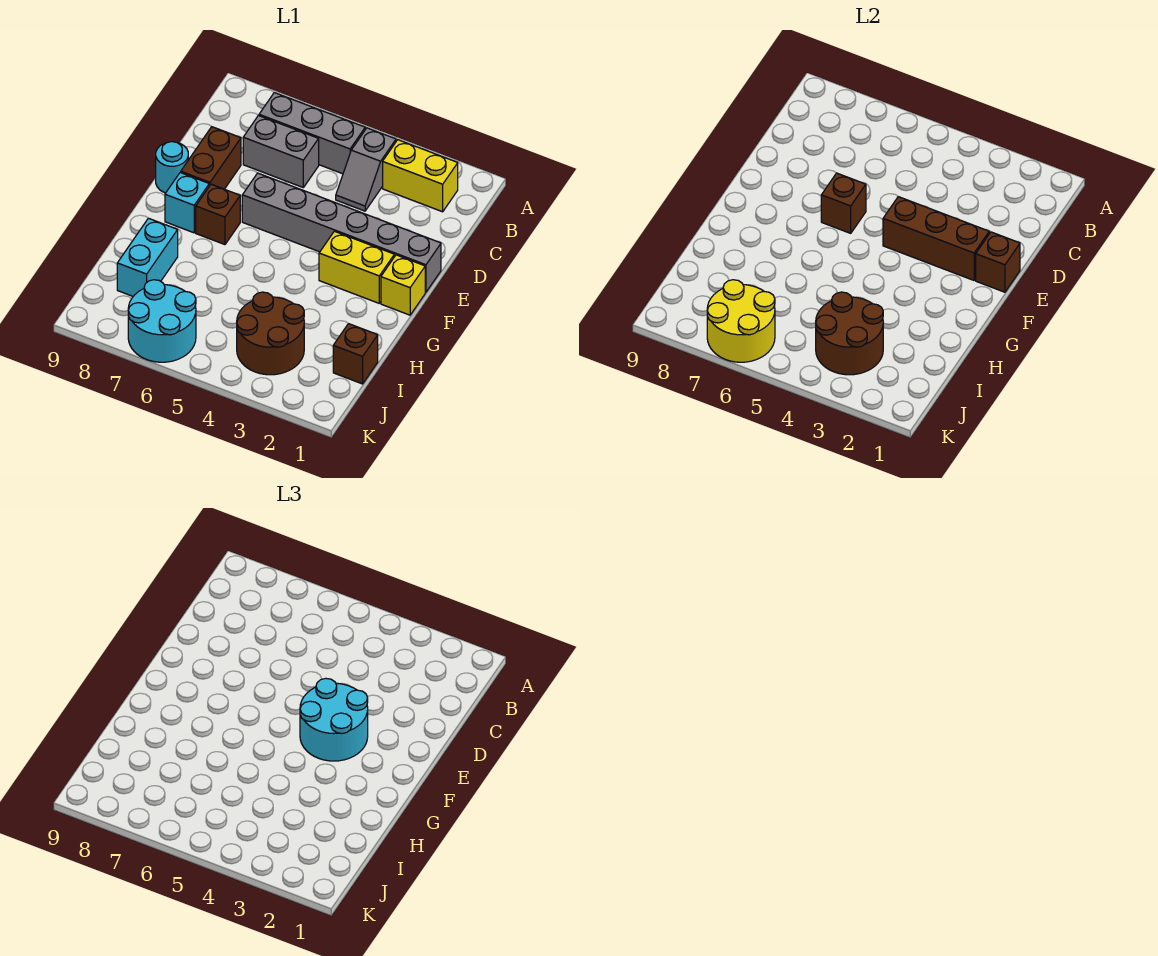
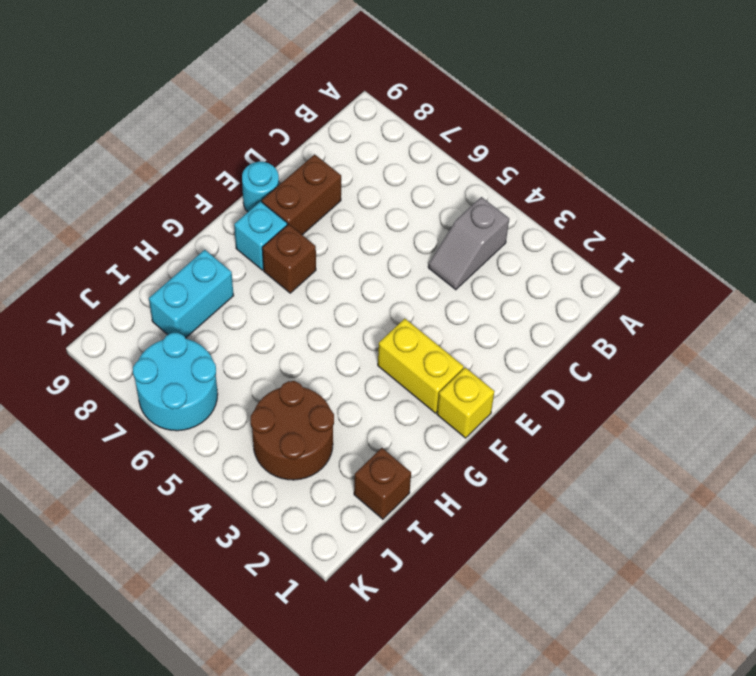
none -> yellow 1x2 brick [383,140,458,212]
none -> grey 1x3 brick [259,93,365,174]
none -> grey 1x2 brick [243,115,319,187]

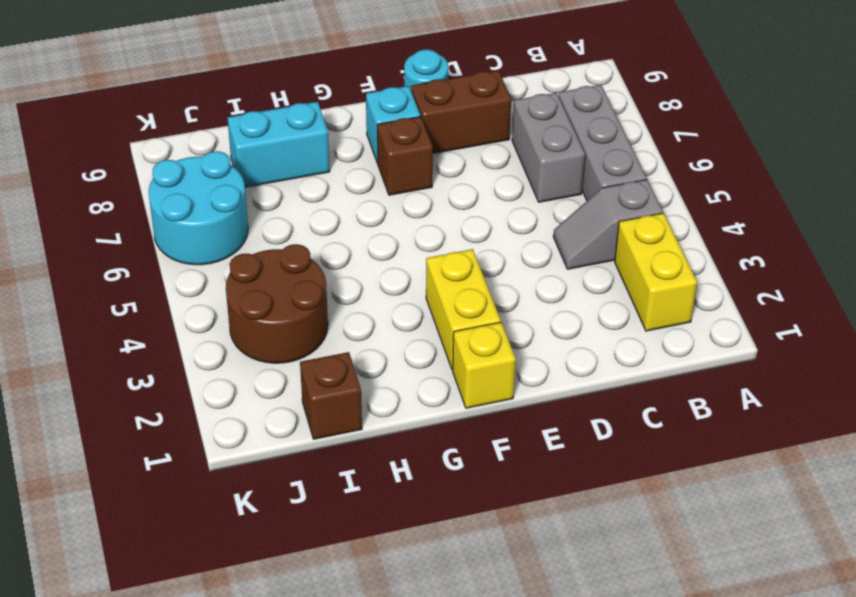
none -> grey 1x6 brick [242,173,441,292]
none -> brown 1x1 brick [976,232,1020,292]
none -> brown 1x3 brick [883,197,989,280]

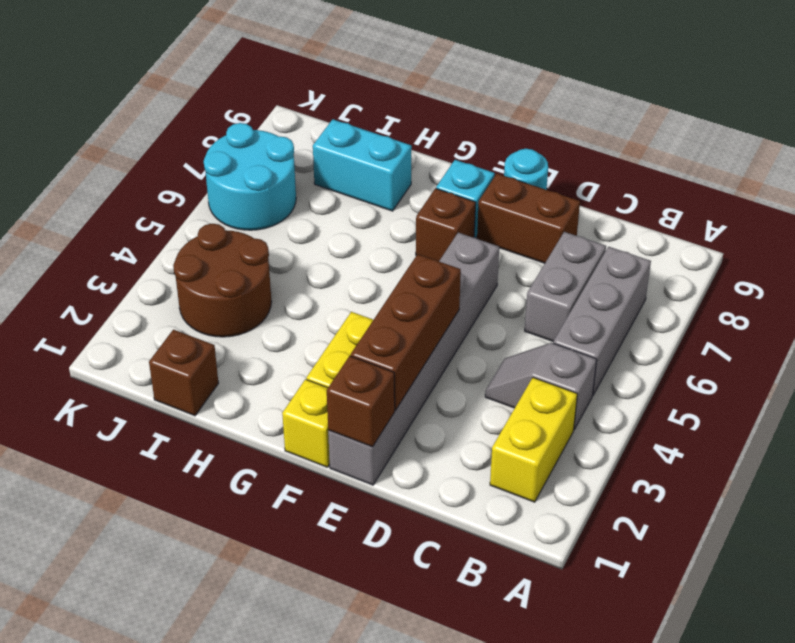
none -> brown 1x1 brick [821,173,866,233]
none -> brown 2x2 round brick [816,292,883,375]
none -> yellow 2x2 round brick [707,280,775,362]

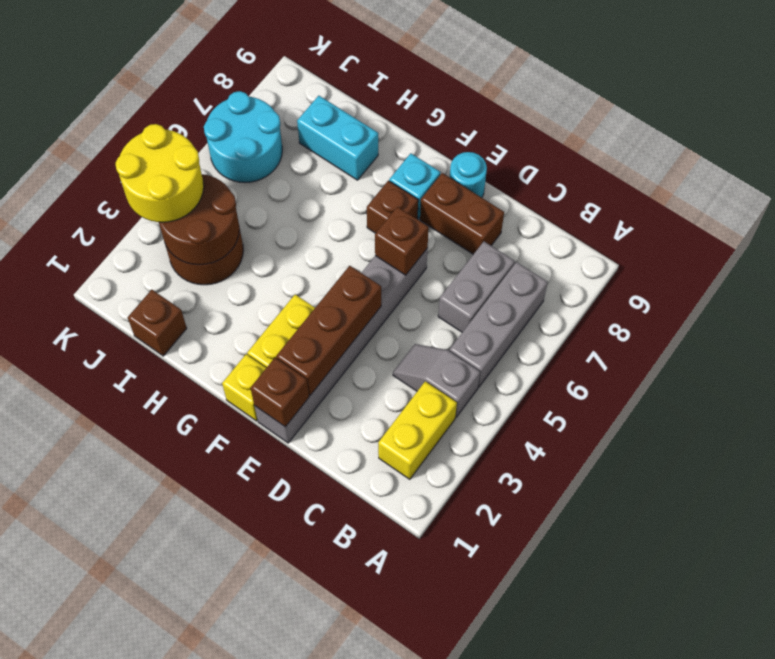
yellow 2x2 round brick [116,124,204,222] -> yellow 2x2 round brick moved to [707,280,775,362]
none -> cyan 2x2 round brick [300,678,368,761]

